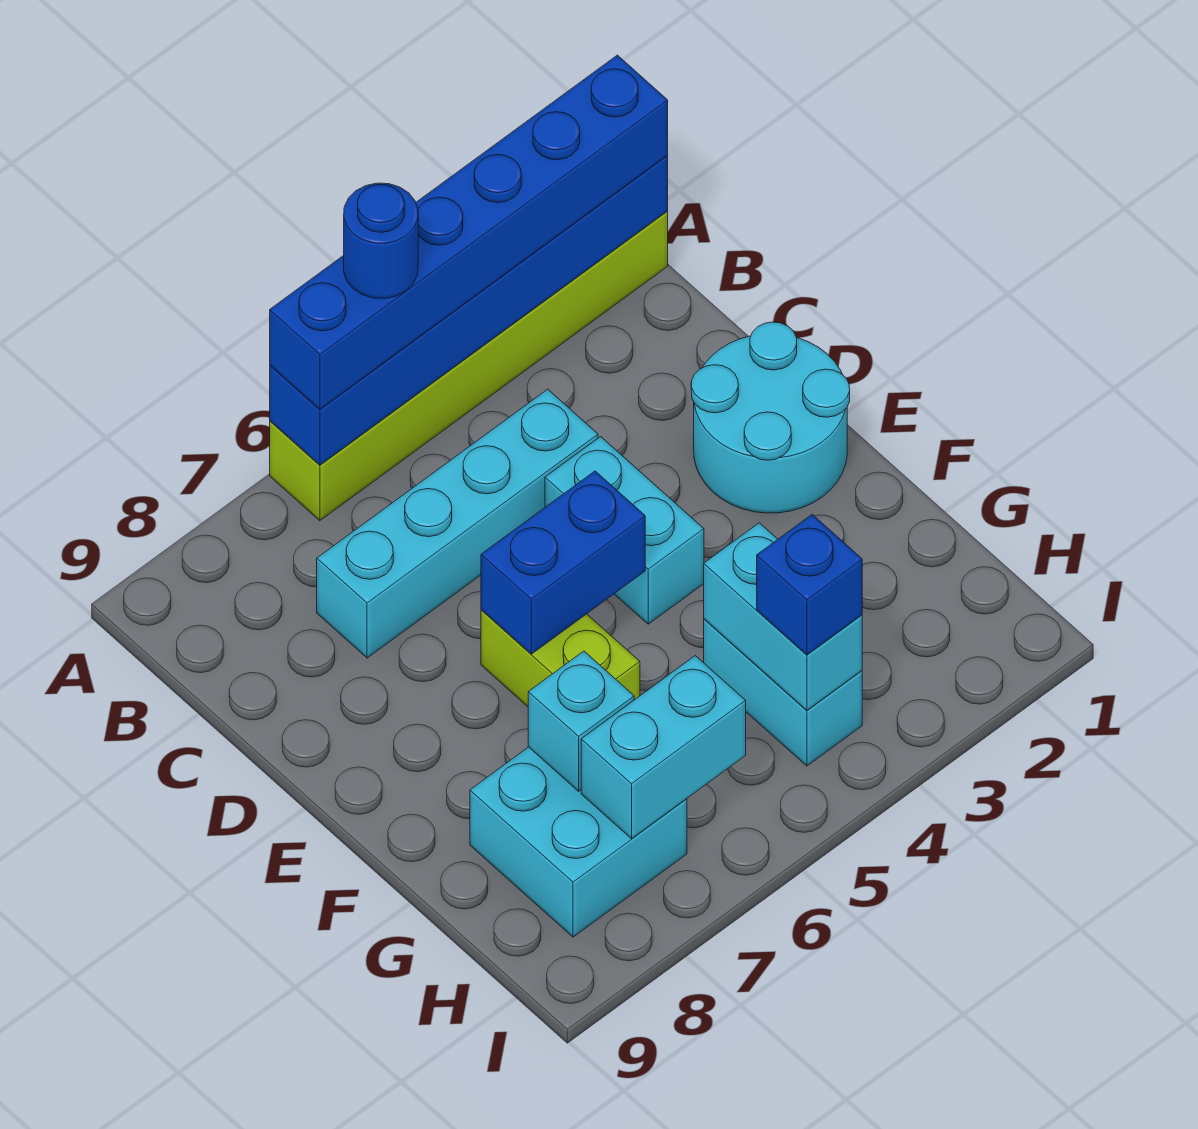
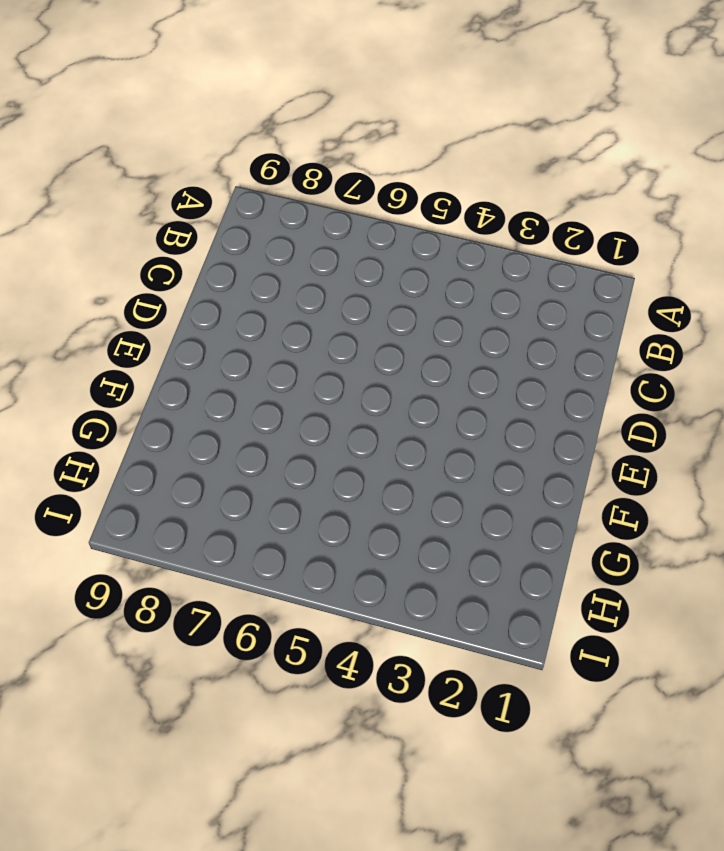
none -> lime 1x6 brick [270,211,668,521]
none -> cyan 1x4 brick [317,389,598,658]
none -> cyan 2x2 round brick [691,322,850,513]

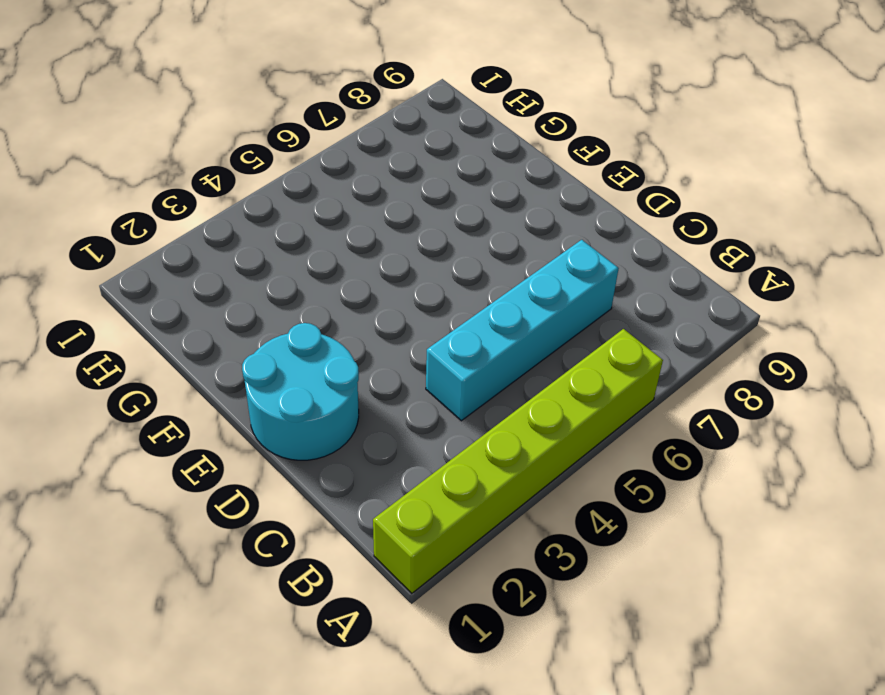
none -> cyan 1x2 brick [545,437,704,624]
none -> lime 1x2 brick [481,610,640,707]
none -> cyan 1x2 brick [704,619,862,766]

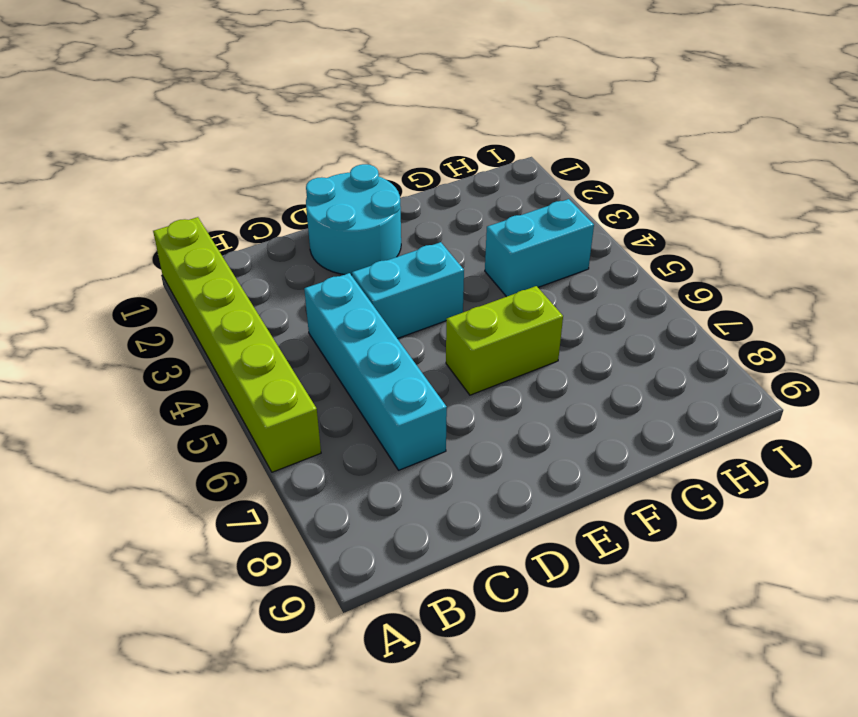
none -> cyan 2x2 brick [470,747,687,937]
none -> blue 1x6 brick [270,156,668,465]
none -> blue 1x2 brick [481,471,645,654]

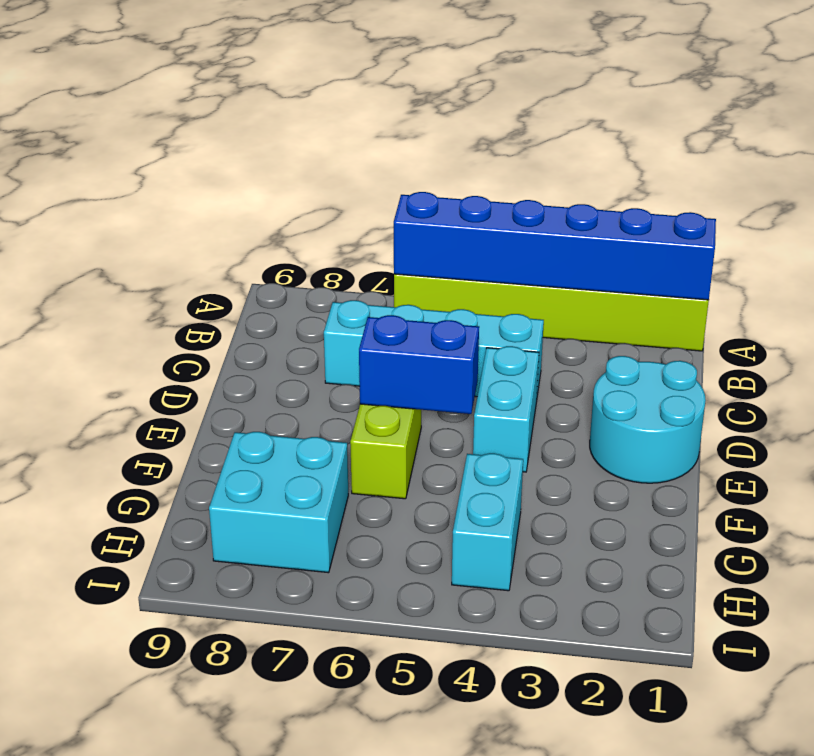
none -> cyan 1x2 brick [704,523,862,710]
none -> cyan 1x1 brick [528,651,634,791]
none -> cyan 1x2 brick [581,656,746,839]

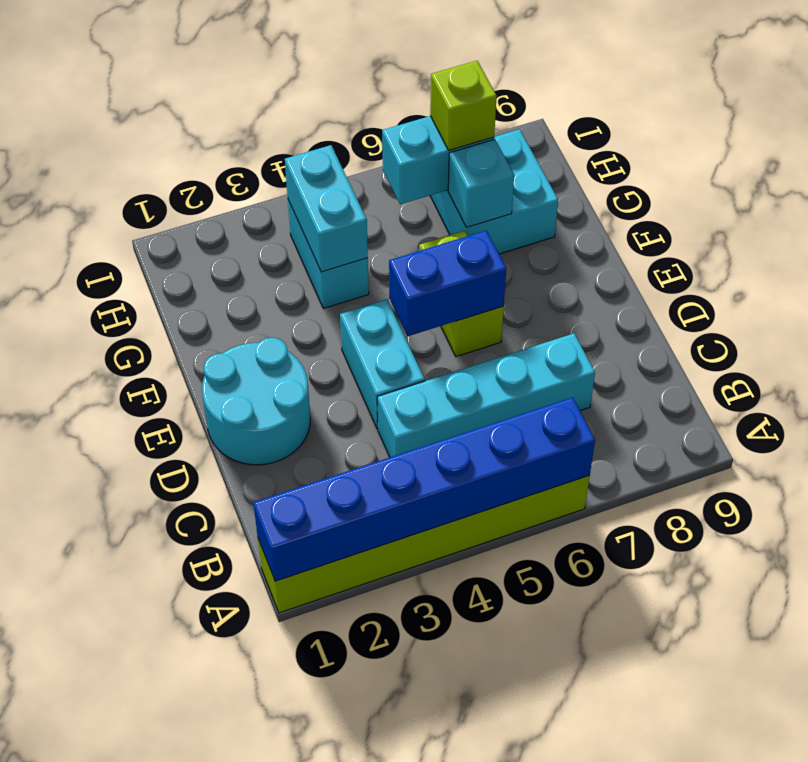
lime 1x1 brick [430,61,497,150] -> none
none -> blue 1x6 brick [270,55,668,409]
none -> blue 1x1 brick [757,515,862,655]
none -> blue 1x1 round brick [344,183,418,299]

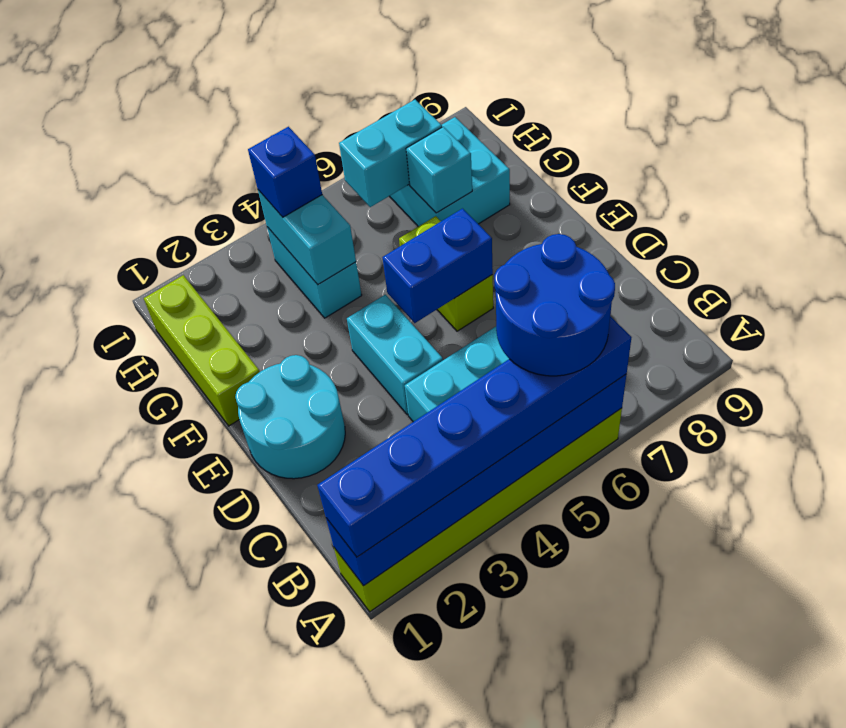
blue 2x2 round brick [494,234,615,376] -> blue 1x1 round brick [344,183,418,299]
lime 1x3 brick [144,275,260,426] -> none

